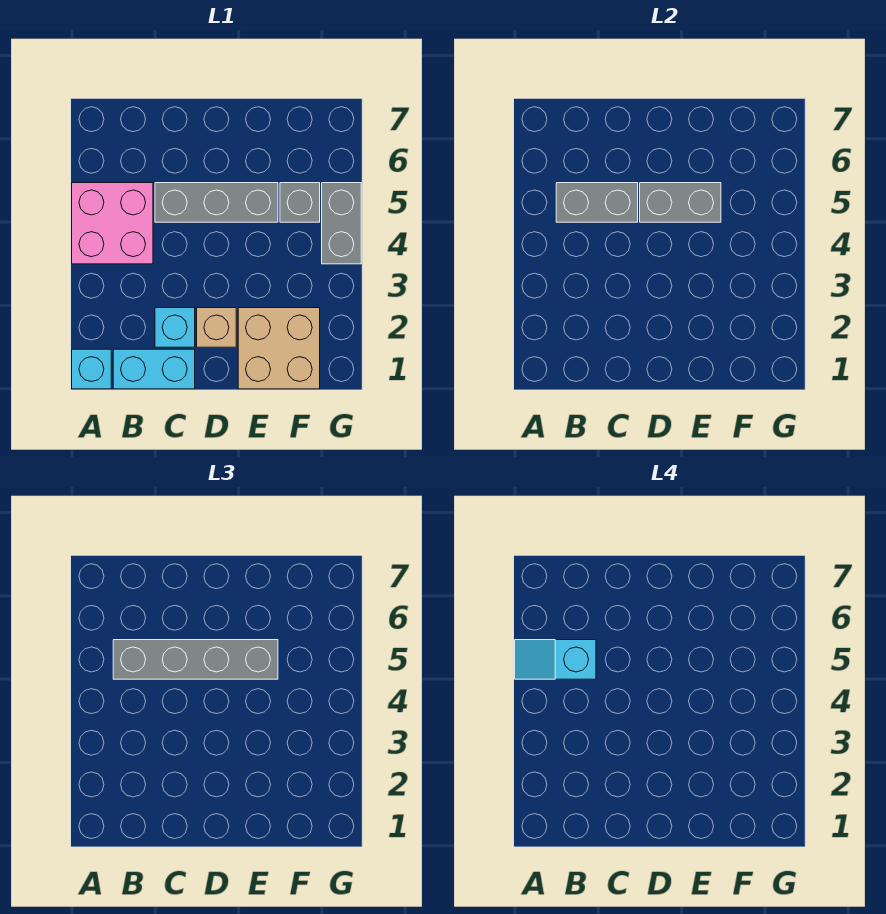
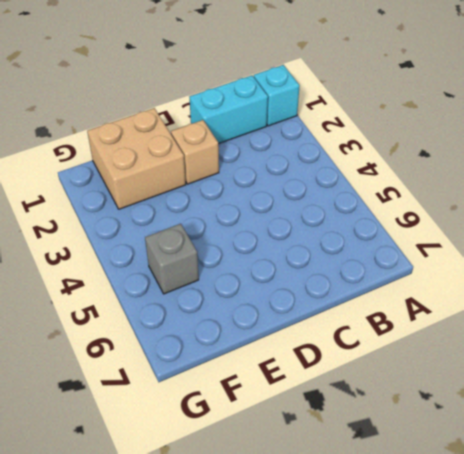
none -> pink 2x2 brick [72,183,153,264]
none -> cyan 1x1 brick [155,308,195,347]
none -> grey 1x3 brick [155,183,278,222]

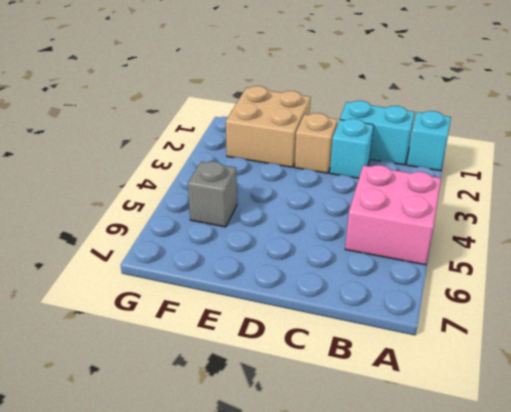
none -> grey 1x3 brick [155,183,278,222]
none -> grey 1x2 brick [322,183,361,264]
none -> grey 1x2 brick [556,183,638,222]

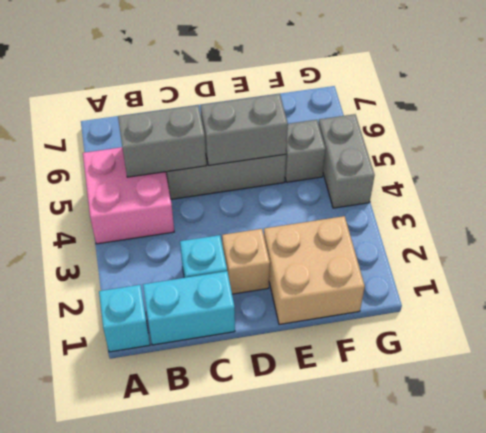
none -> grey 1x4 brick [113,640,278,679]
none -> cyan 1x2 slope [515,640,596,679]

